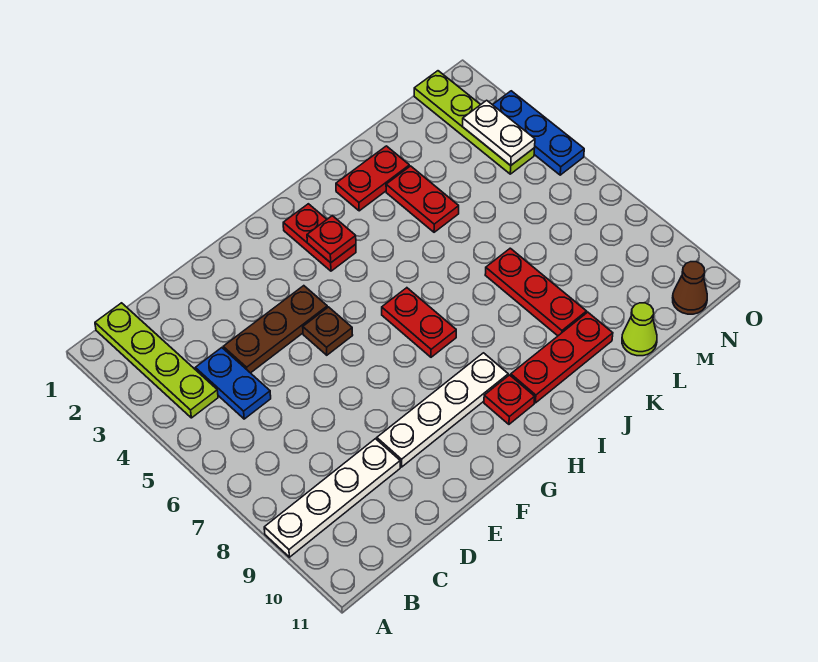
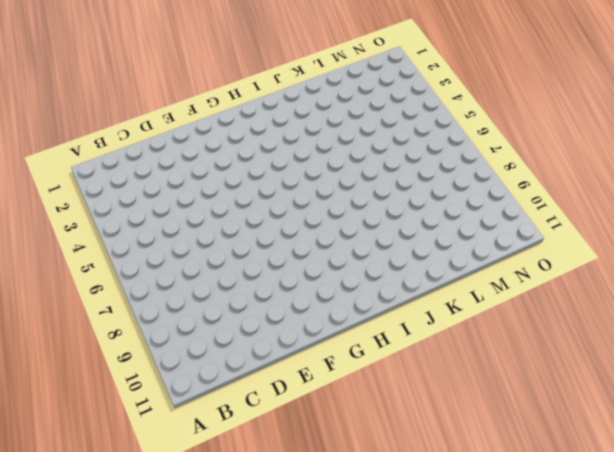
none -> white 1x4 plate [264,439,400,557]
none -> lime 1x4 plate [95,303,218,418]
none -> blue 1x2 plate [195,348,271,419]

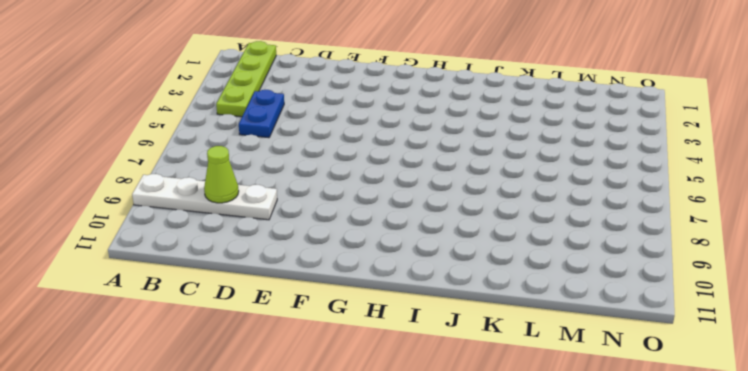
lime 1x1 cone [204,146,239,203] -> lime 1x1 cone moved to [622,303,657,356]
none -> brown 1x3 plate [223,286,327,373]
none -> white 1x4 plate [377,353,508,467]
none -> brown 1x1 plate [303,307,353,355]

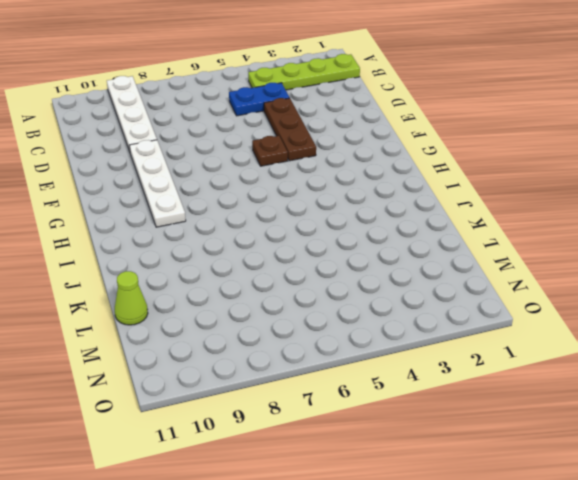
none -> red 1x2 plate [283,204,356,271]
none -> red 1x2 plate [382,288,456,357]
none -> red 1x1 plate [484,375,535,424]

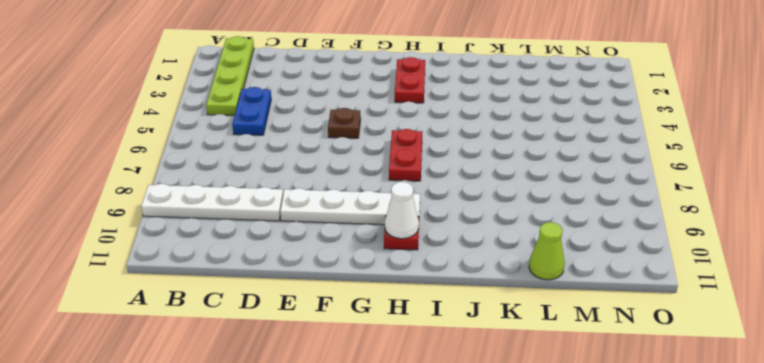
white 1x1 cone [385,182,419,239] -> none
none -> brown 1x3 plate [223,286,327,373]
none -> red 1x3 plate [511,312,613,403]
none -> red 1x2 plate [336,146,409,211]

